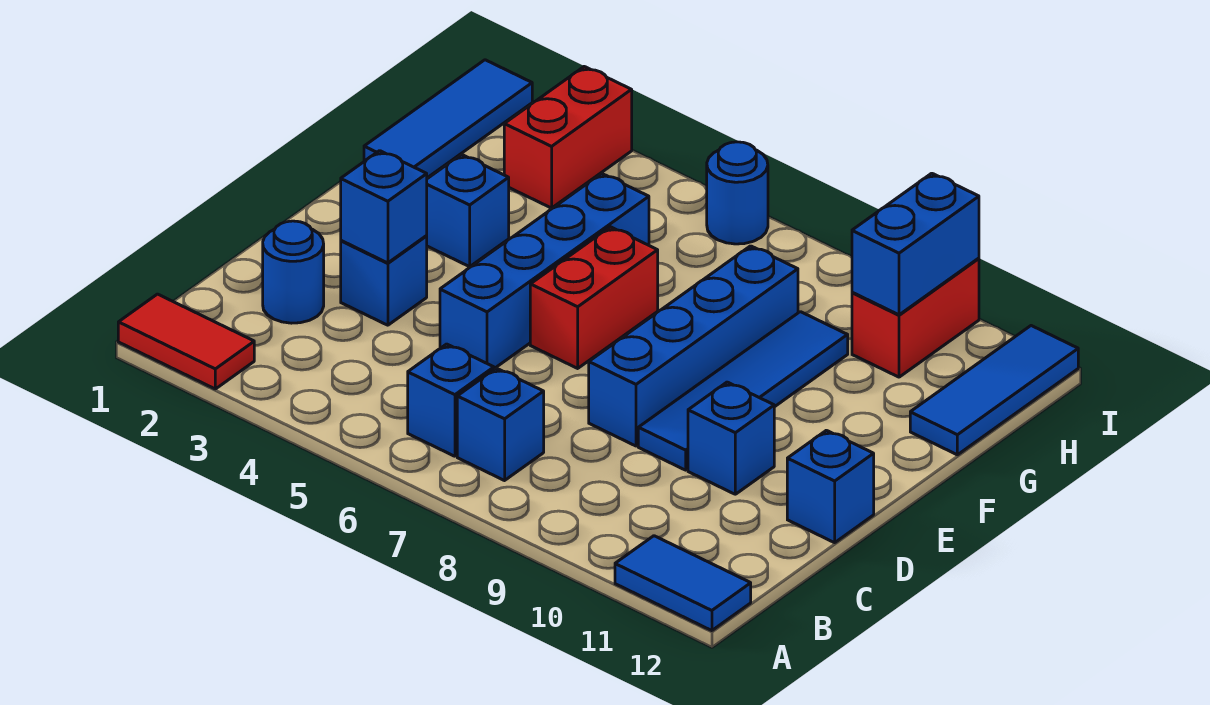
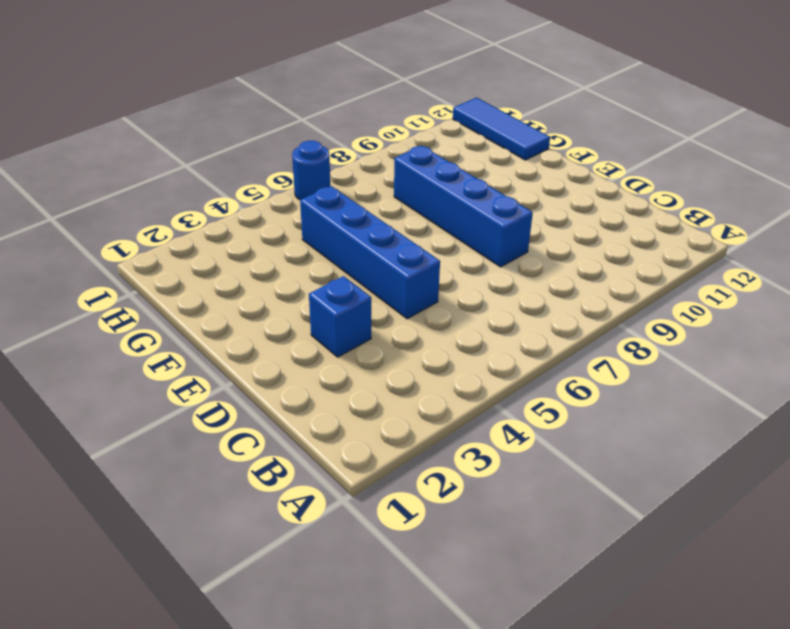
none -> red 1x2 tile [118,294,254,389]
none -> blue 1x2 tile [615,536,751,631]
none -> blue 1x1 brick [408,344,494,456]

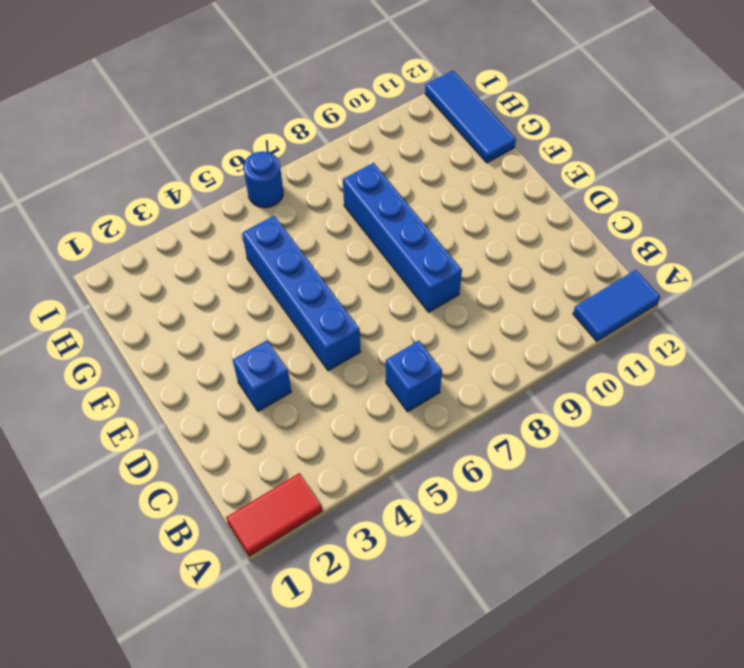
none -> blue 1x1 brick [457,368,544,481]
none -> blue 1x1 round brick [263,221,324,323]
none -> blue 1x4 tile [638,312,848,470]

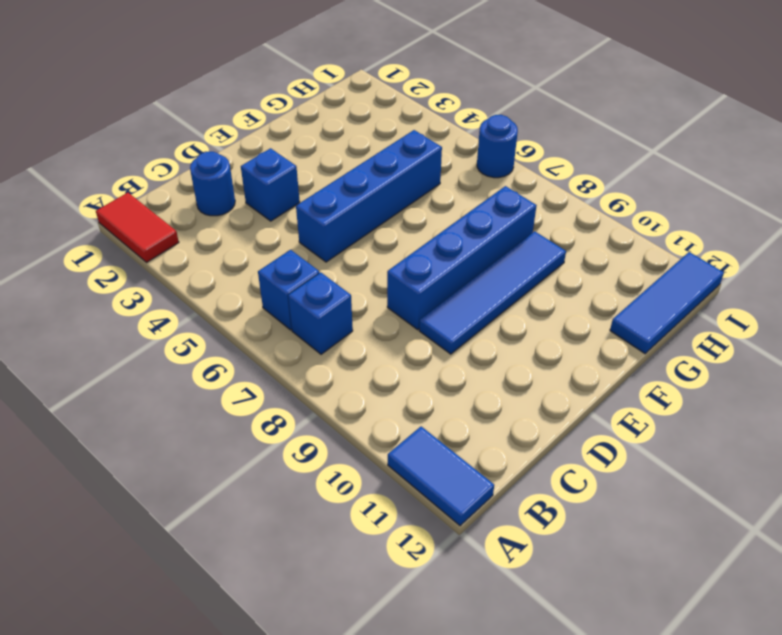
none -> blue 1x1 brick [688,382,774,494]
none -> blue 1x1 brick [787,430,874,543]
none -> red 1x2 brick [530,227,658,368]

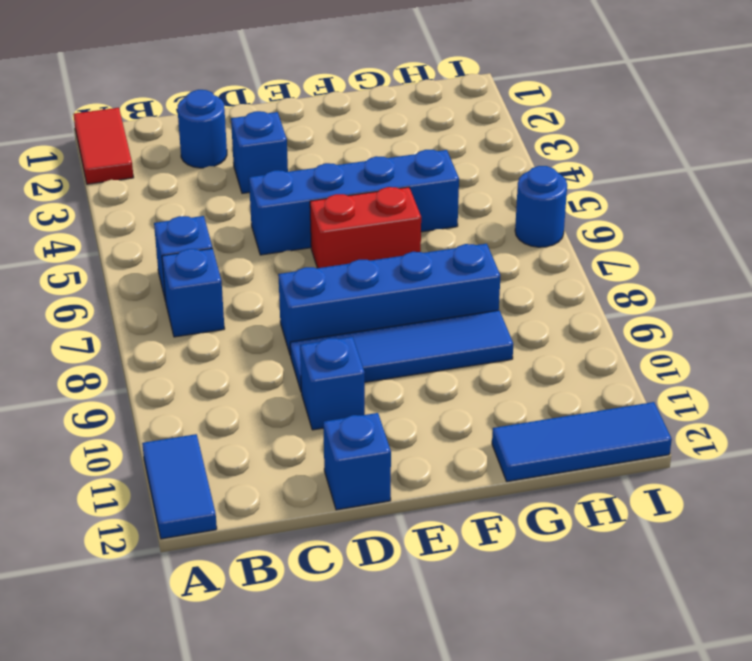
none -> blue 1x1 brick [426,154,509,267]
none -> blue 1x3 tile [364,60,532,178]
none -> red 1x2 brick [504,67,632,208]

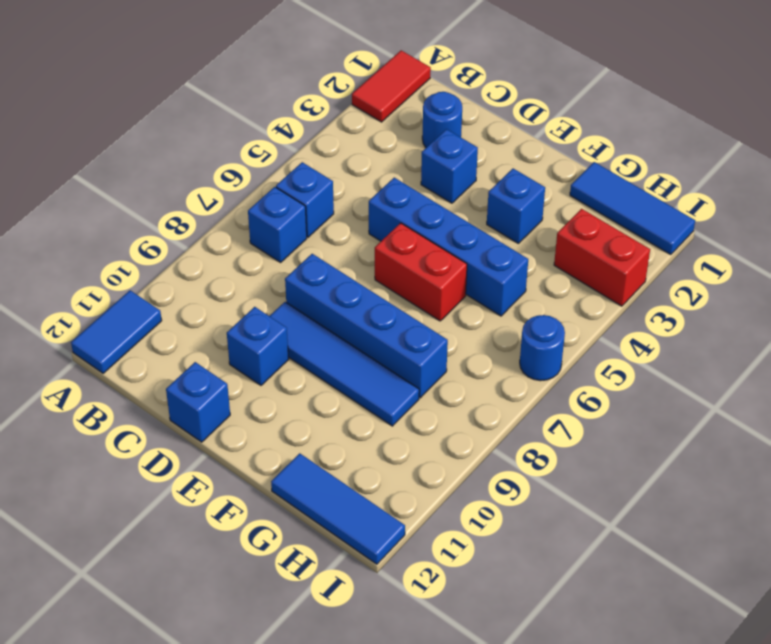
none -> red 1x2 brick [852,258,979,377]
none -> blue 1x1 brick [341,151,427,263]
none -> blue 1x2 brick [852,173,979,315]

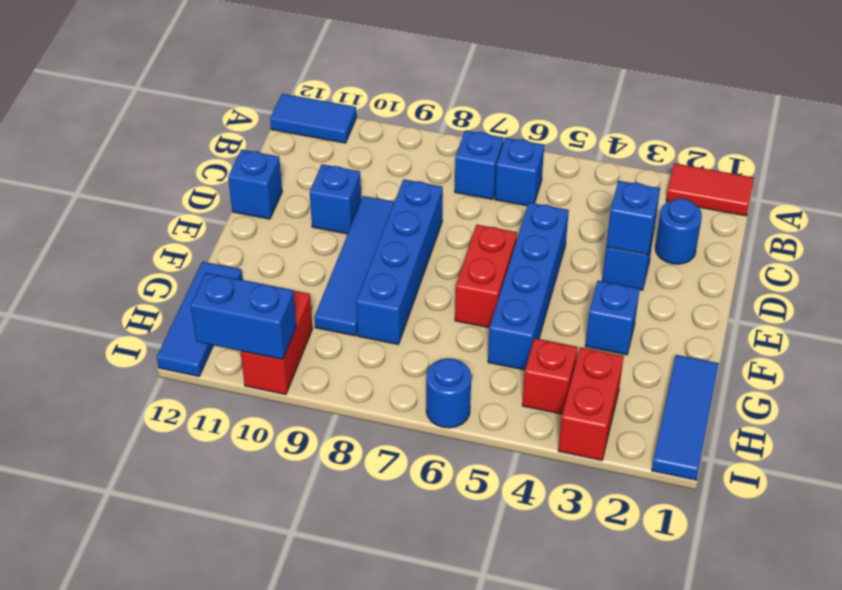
red 1x1 brick [522,338,578,414] -> none
blue 1x2 brick [191,273,296,359] -> blue 1x2 brick turned to [852,173,979,315]

